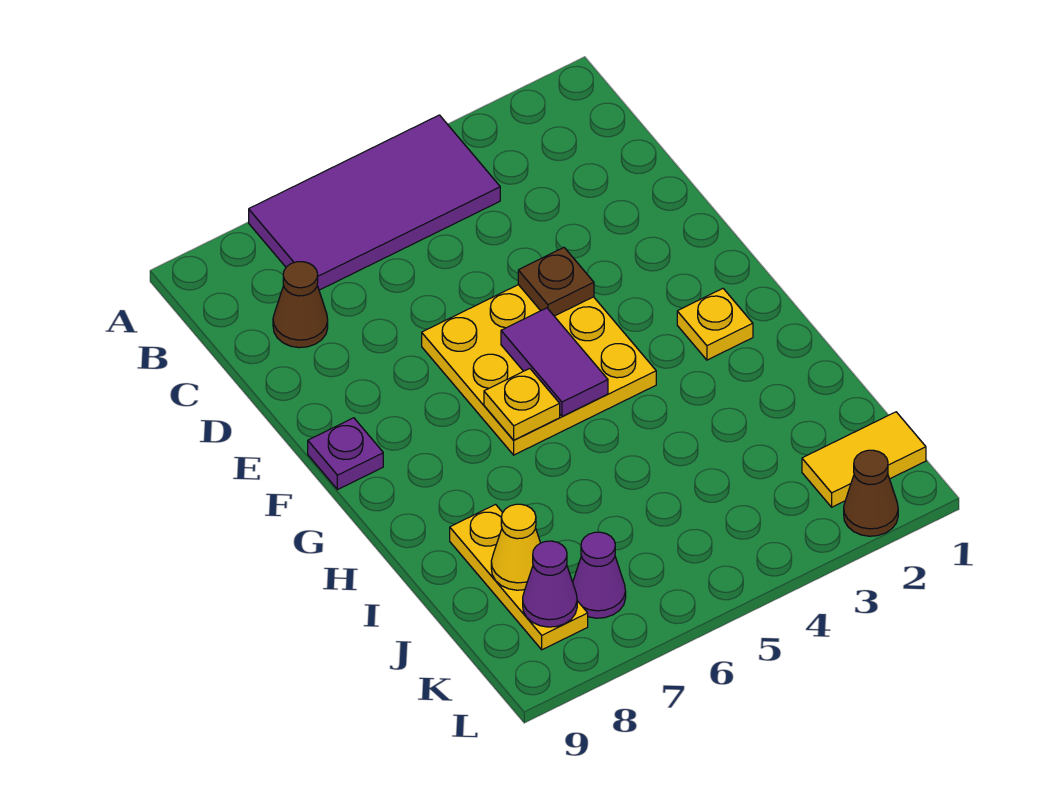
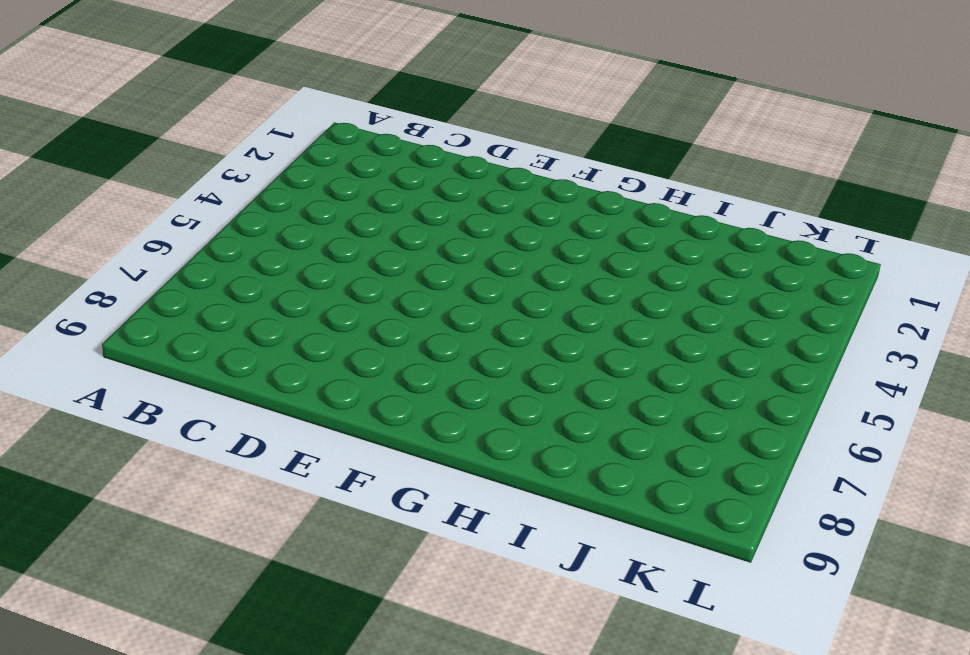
none -> purple 2x4 tile [249,115,500,290]
none -> brown 1x1 cone [273,262,328,348]
none -> yellow 3x3 plate [422,285,656,455]

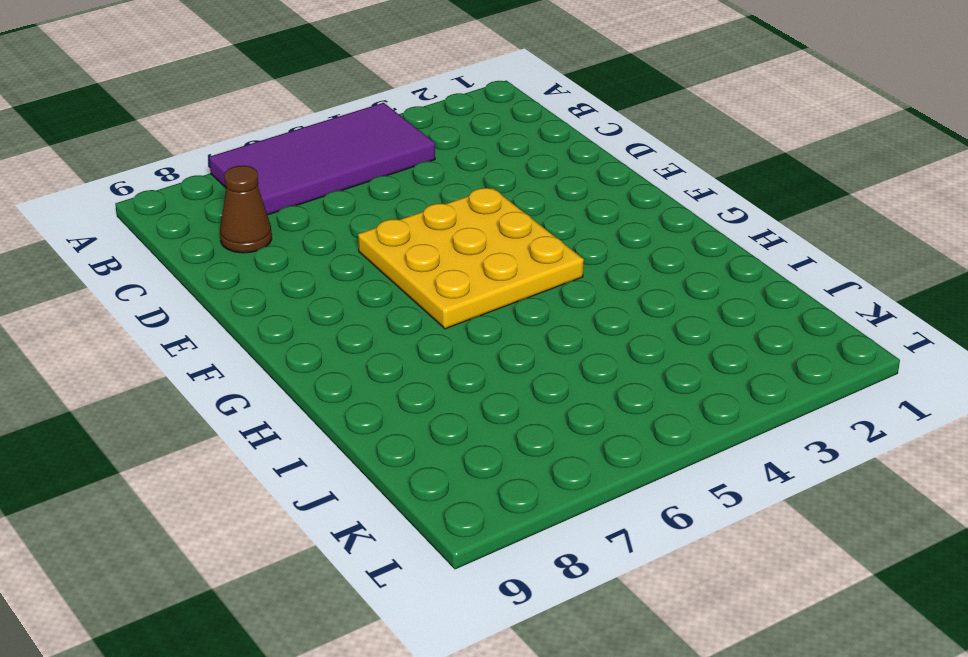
none -> purple 1x1 plate [308,418,383,490]
none -> yellow 1x1 plate [677,289,753,360]
none -> yellow 1x3 plate [450,505,588,650]

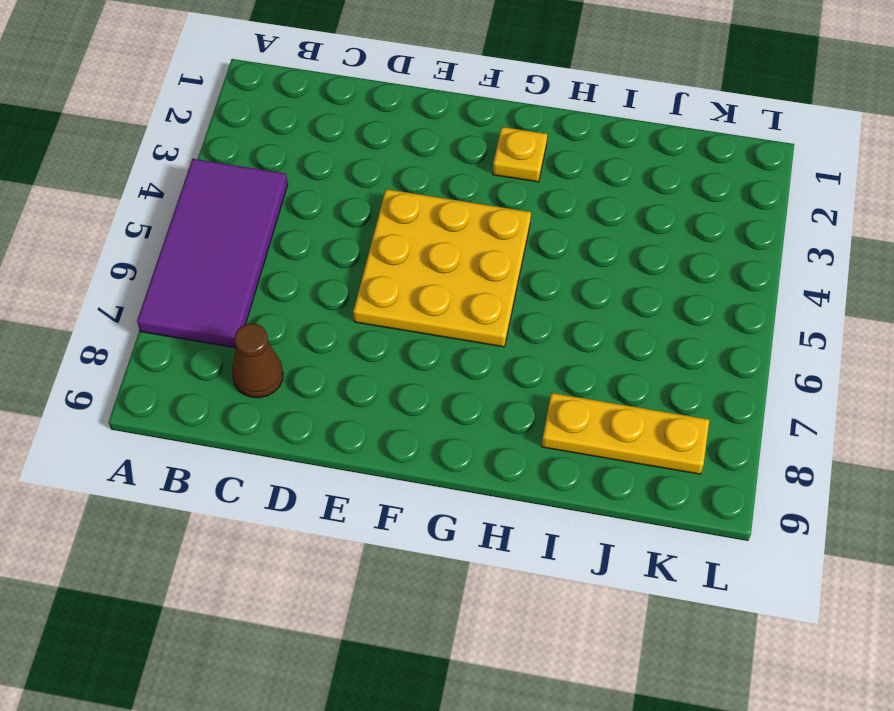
none -> purple 1x1 plate [308,418,383,490]
none -> yellow 1x2 tile [802,412,926,507]
none -> purple 1x1 cone [573,532,626,618]

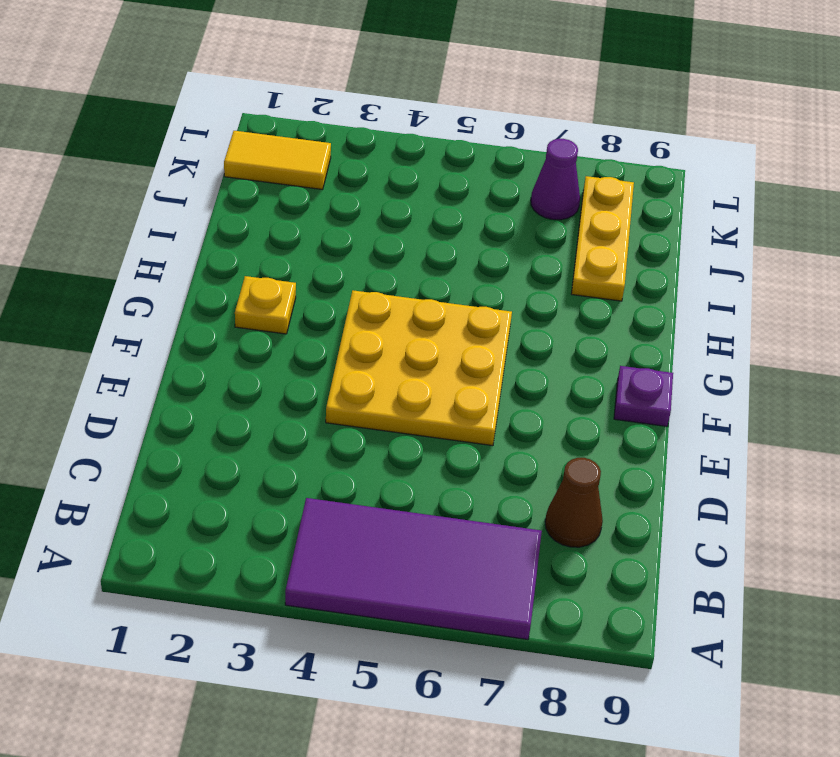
none -> brown 1x1 cone [844,450,898,536]
none -> brown 1x1 plate [518,248,594,316]
none -> purple 1x2 tile [501,308,608,417]

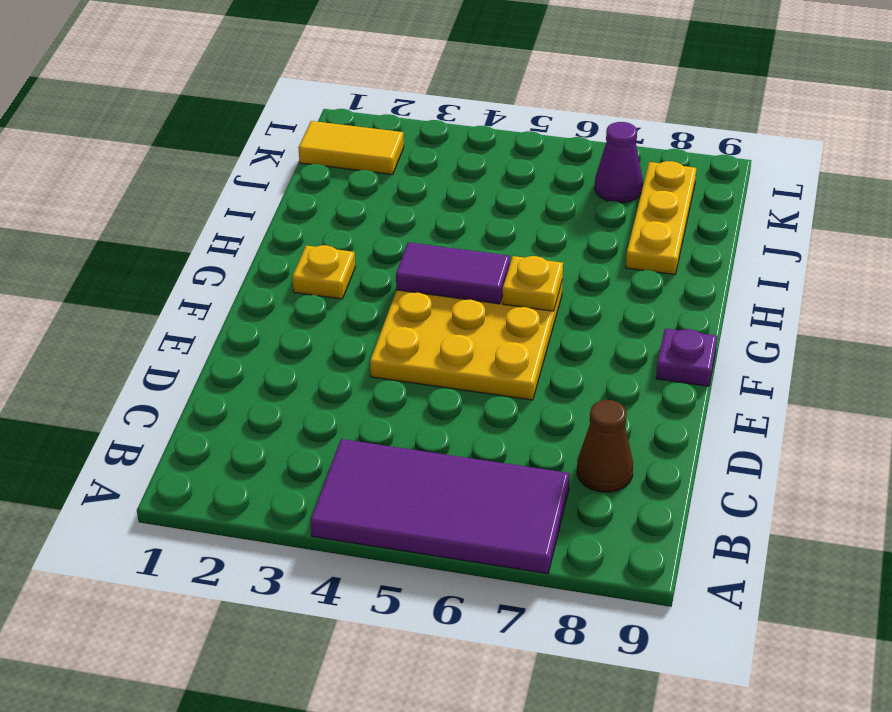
purple 1x2 tile [396,242,510,304] -> purple 1x2 tile turned to [501,308,608,417]
none -> brown 1x1 cone [844,450,898,536]
none -> brown 1x1 plate [518,248,594,316]
none -> yellow 1x1 cone [491,504,540,590]

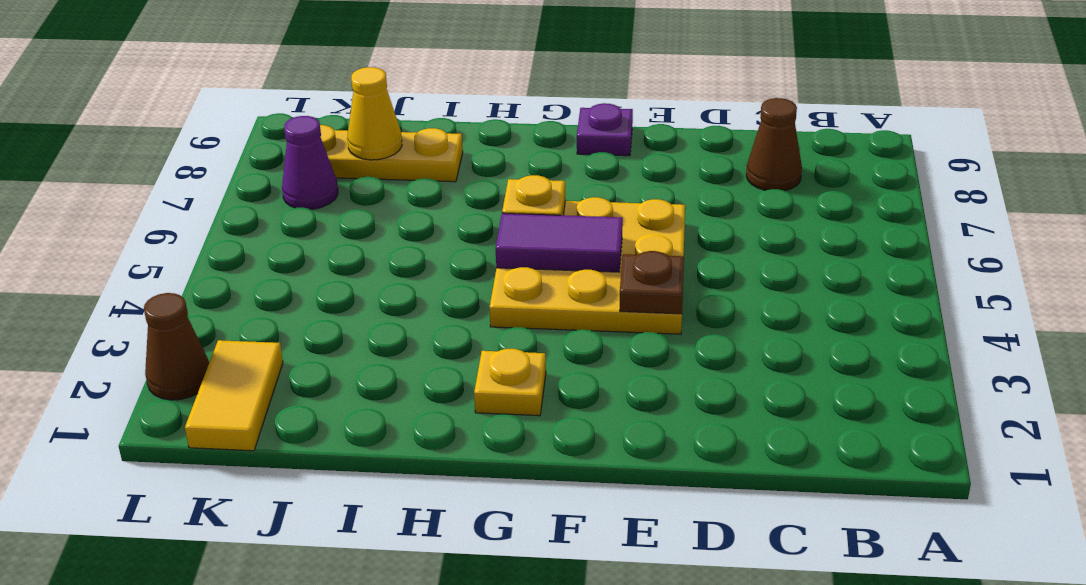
none -> purple 2x4 tile [249,115,500,290]
none -> purple 1x1 cone [523,541,577,627]

